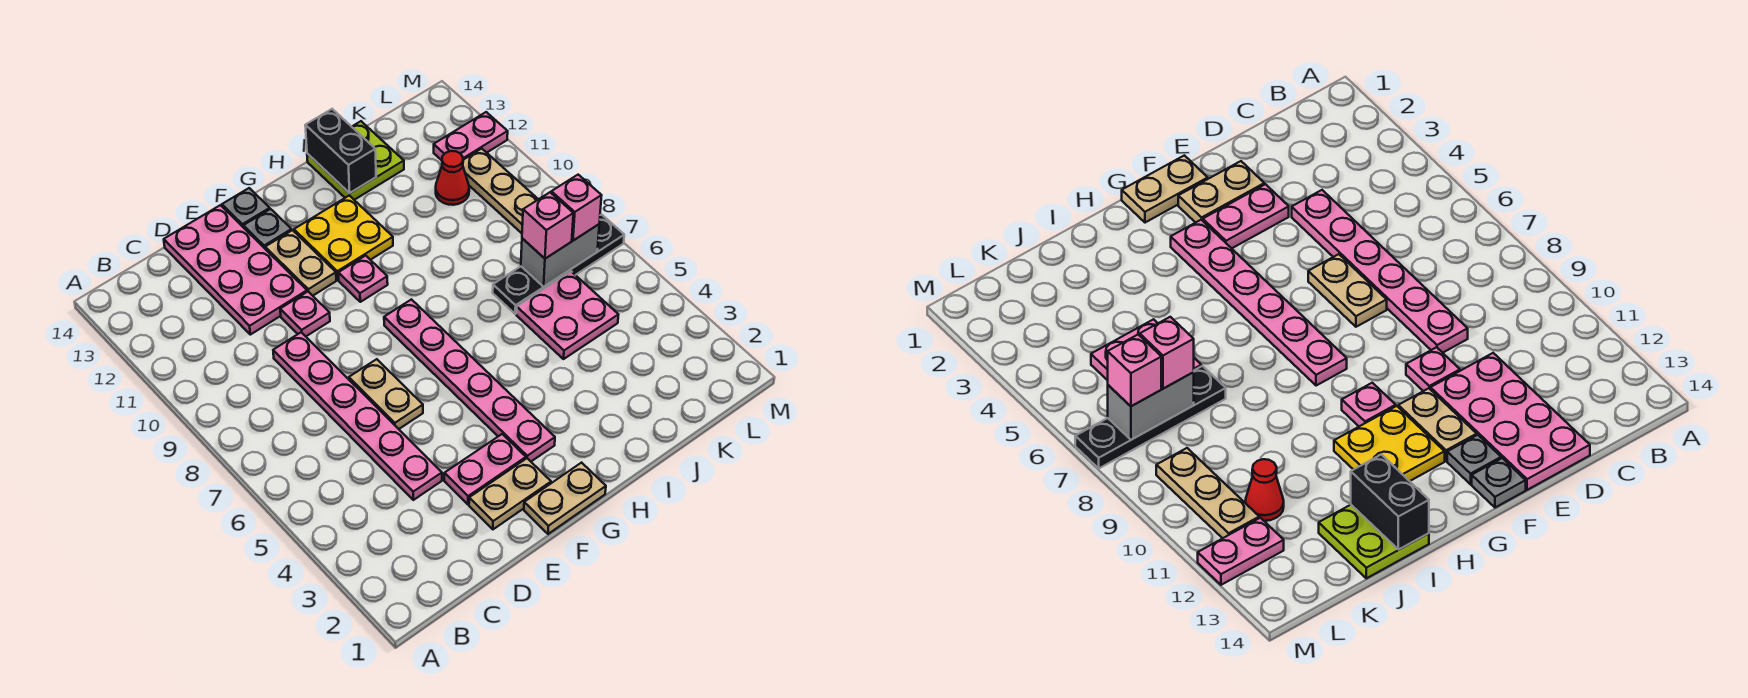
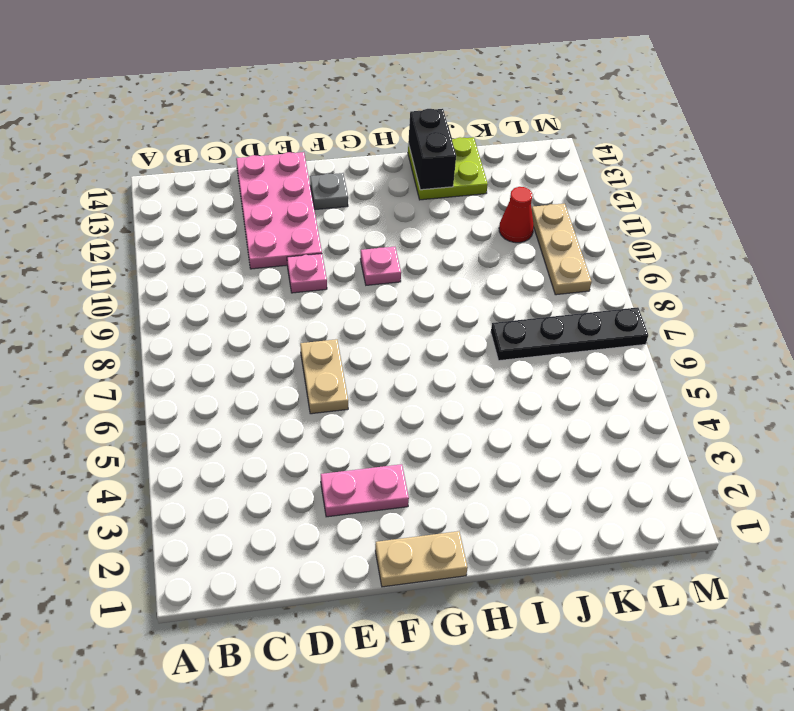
none -> pink 1x6 plate [273,332,442,500]
none -> tan 1x2 plate [469,458,551,529]
none -> tan 1x2 plate [265,230,336,296]

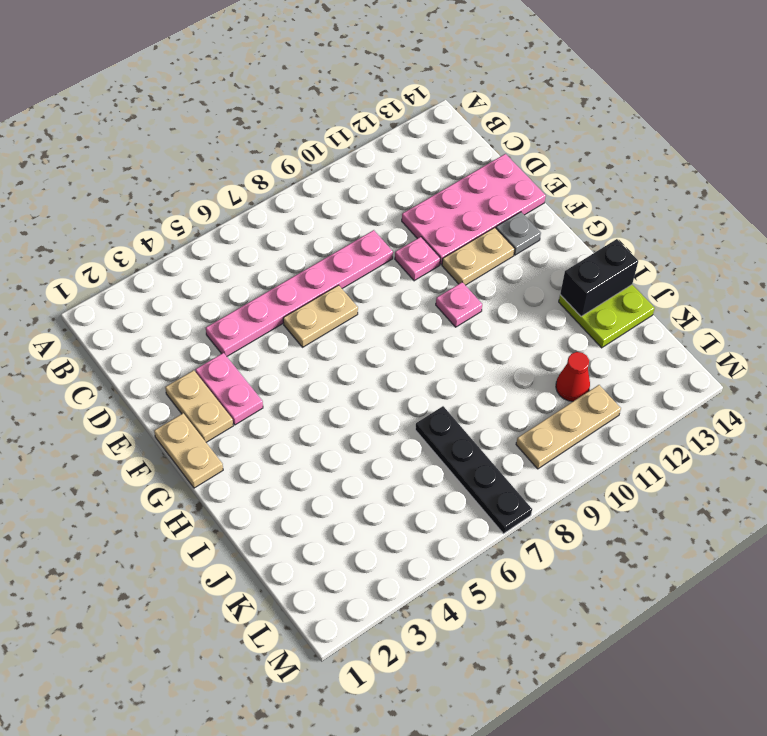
none -> grey 1x1 plate [222,188,270,228]
none -> pink 1x6 plate [384,299,555,461]
none -> yellow 2x2 plate [294,196,393,280]

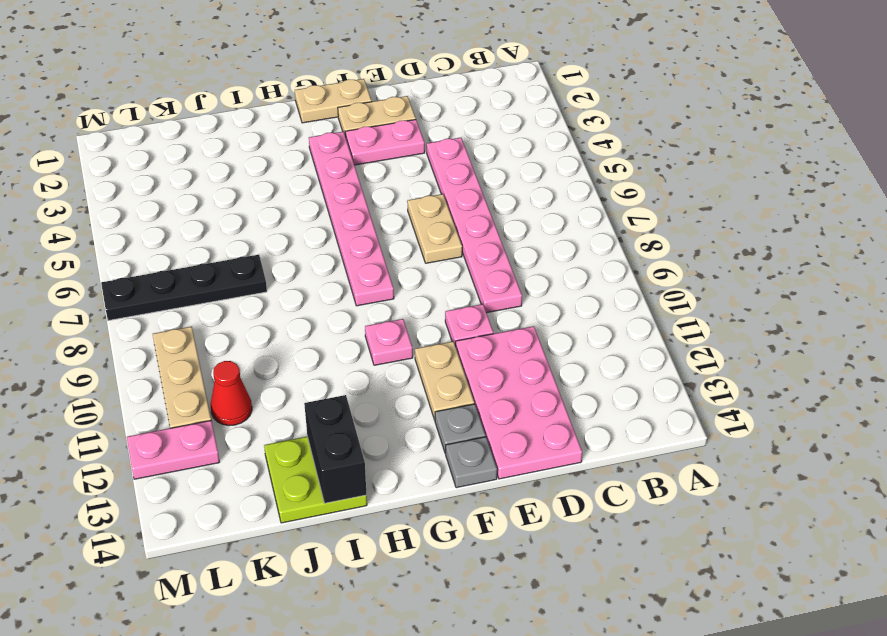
none -> yellow 2x2 plate [294,196,393,280]
none -> pink 2x2 plate [516,271,618,359]
none -> grey 1x2 brick [521,224,599,287]

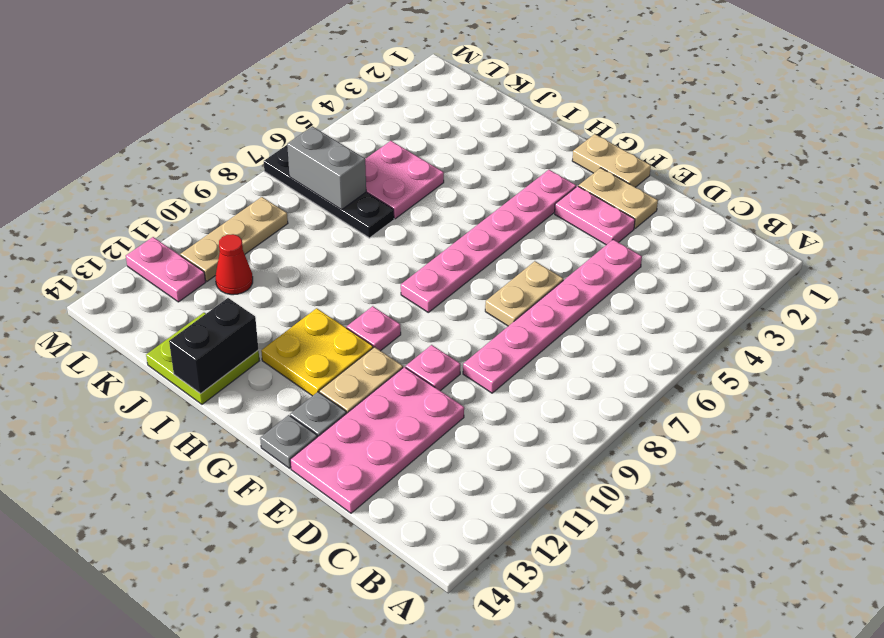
none -> pink 1x1 brick [522,192,573,259]
none -> pink 1x1 brick [551,175,602,241]

